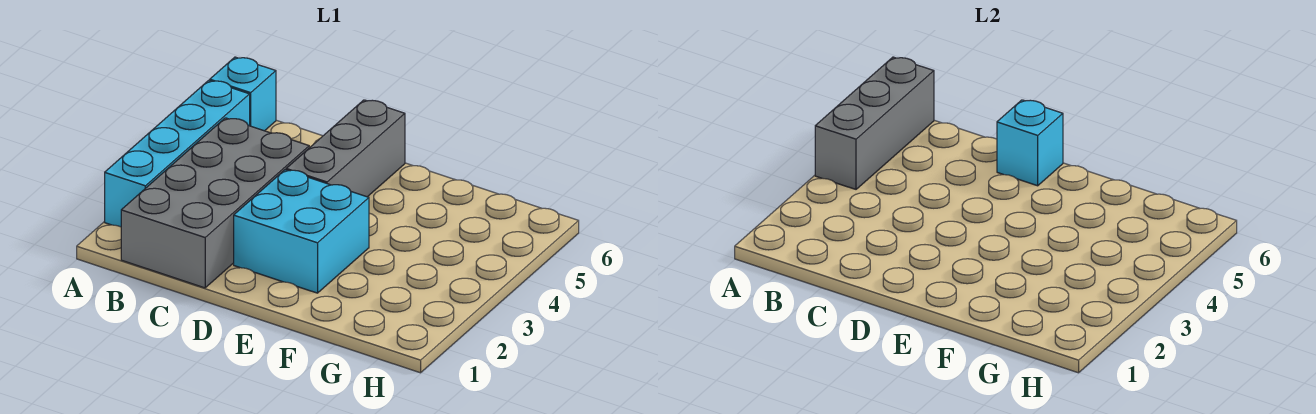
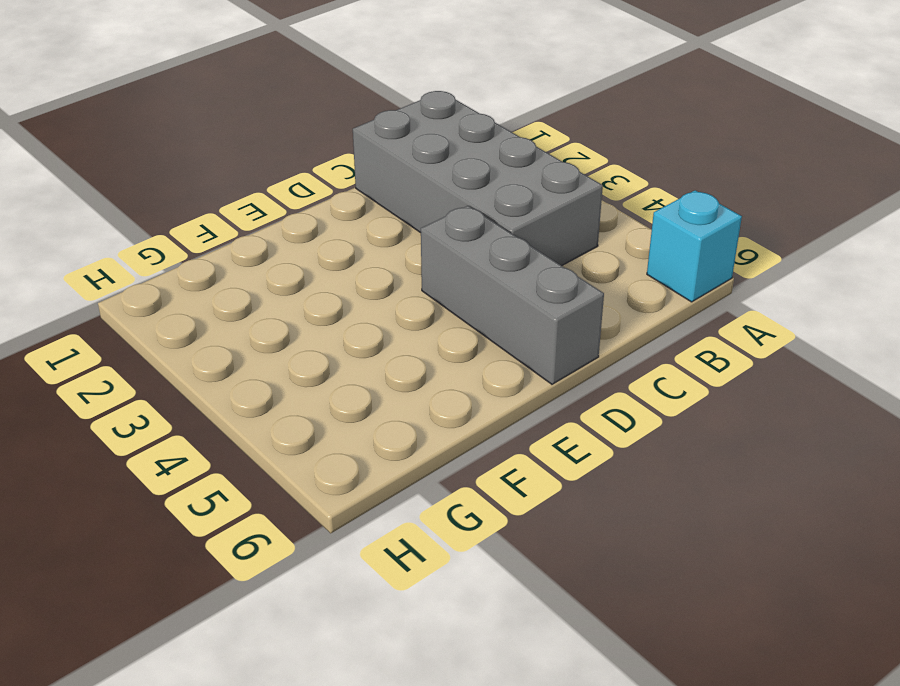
none -> cyan 1x4 brick [105,80,250,227]
none -> cyan 2x2 brick [234,170,369,293]

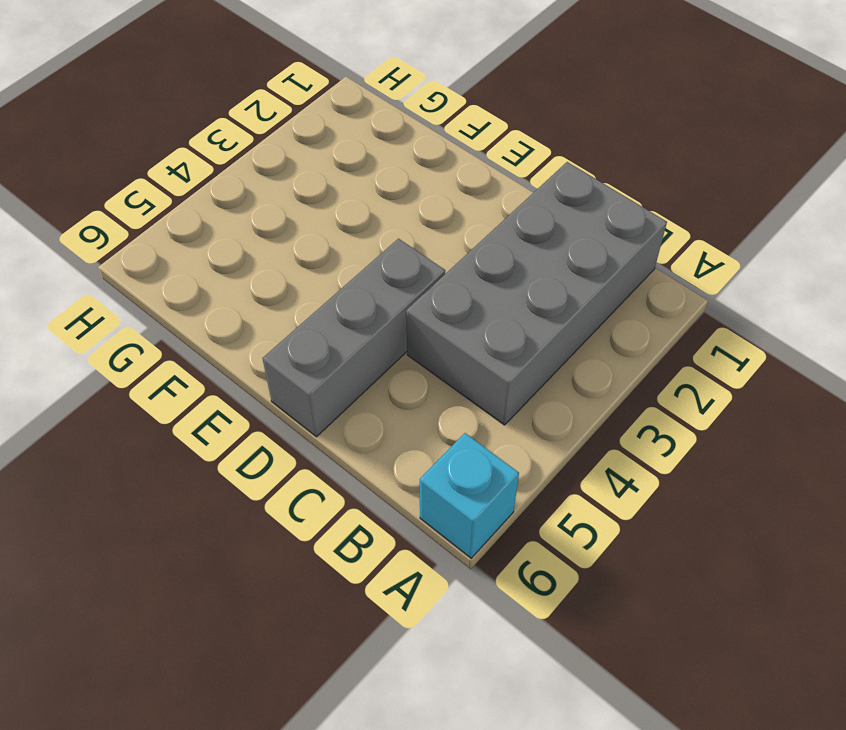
none -> cyan 1x4 brick [105,80,250,227]
none -> cyan 2x2 brick [234,170,369,293]

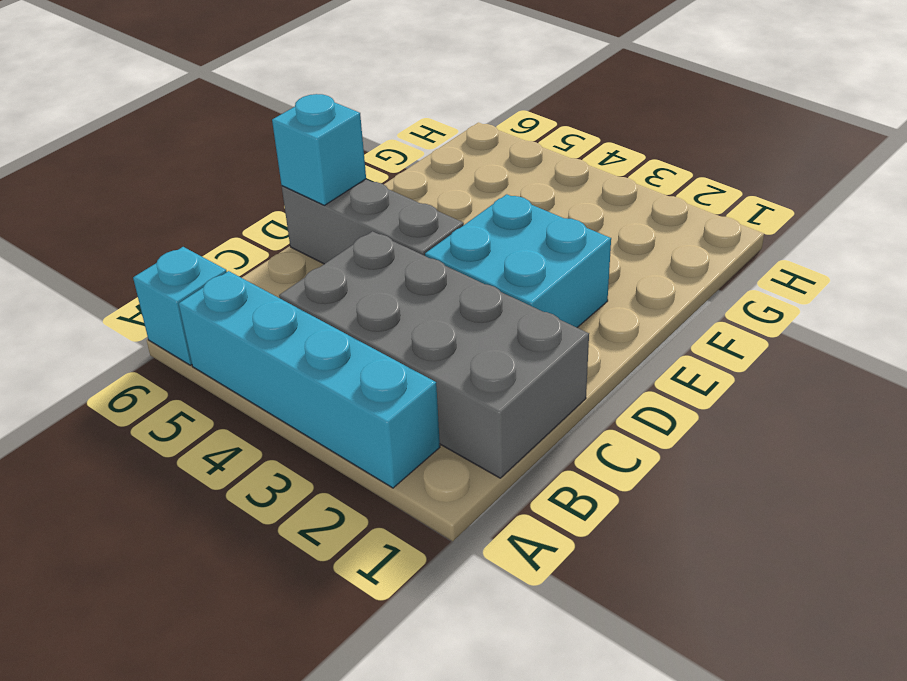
none -> grey 1x3 brick [815,57,934,189]

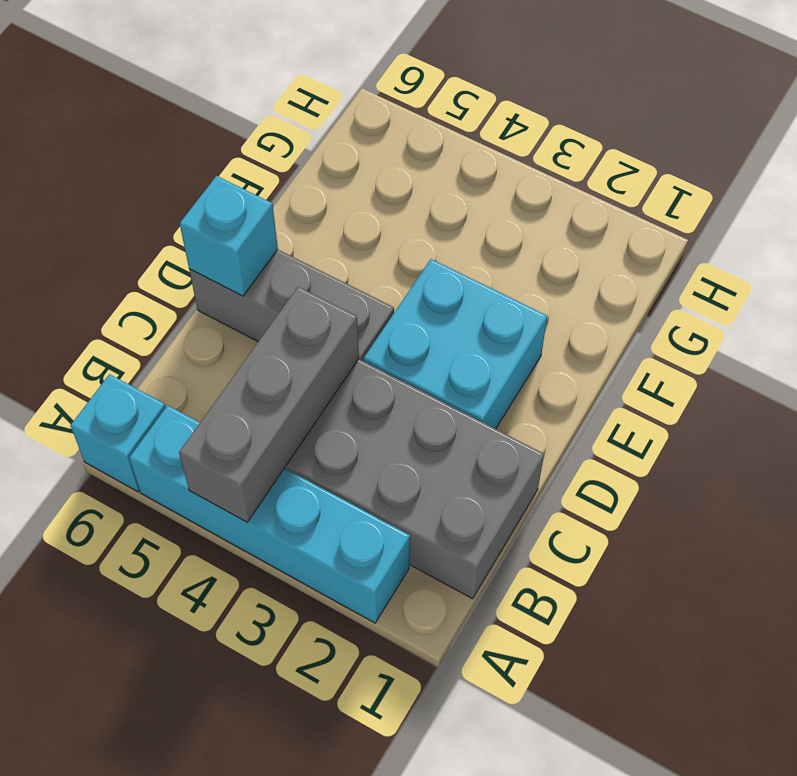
grey 1x3 brick [179,287,359,522] -> grey 1x3 brick turned to [815,57,934,189]

